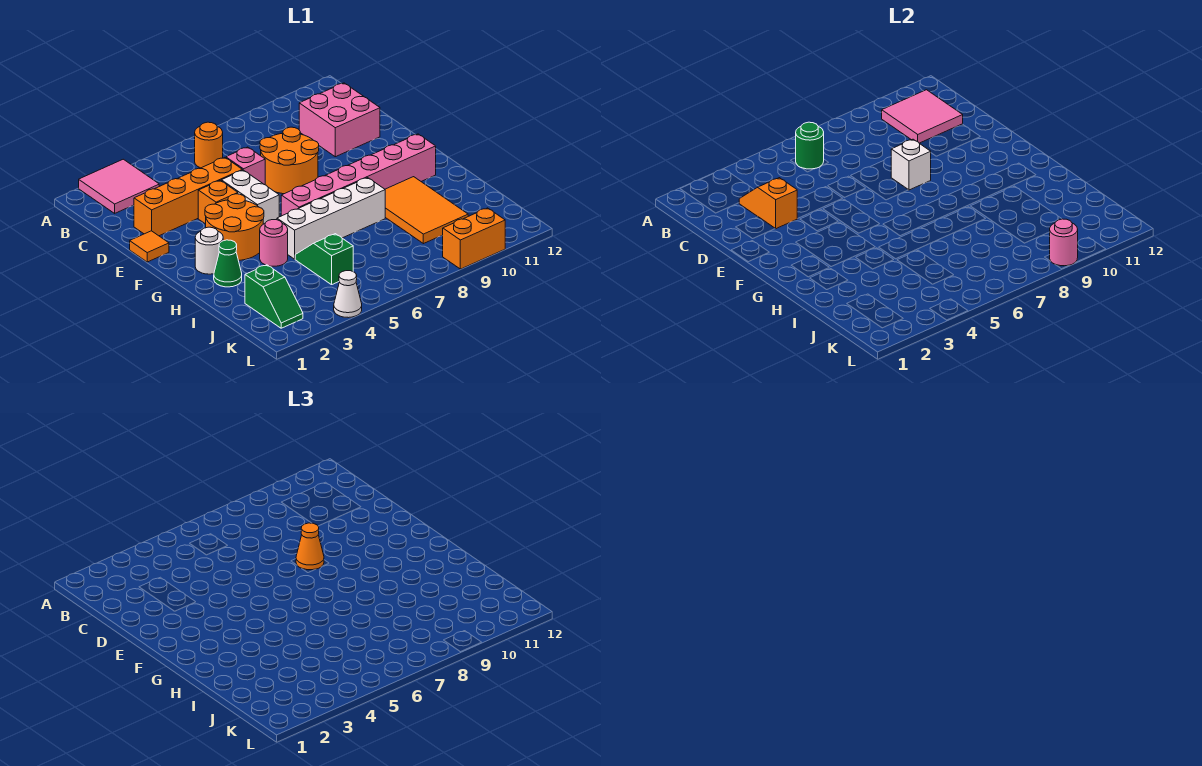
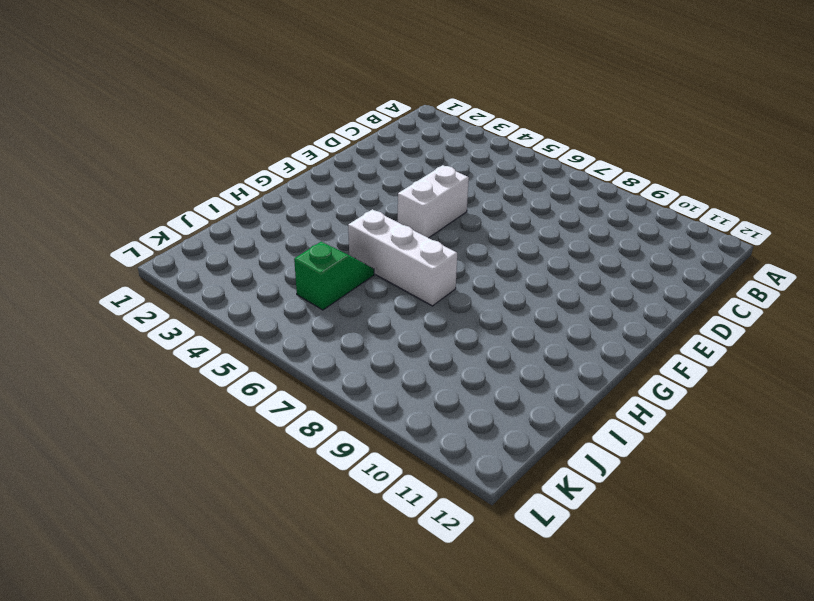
white 1x3 brick [348,209,457,306] -> white 1x4 brick [277,178,385,259]
none -> pink 2x2 tile [79,159,159,213]
none -> orange 1x1 round brick [195,122,223,168]
none -> pink 2x2 brick [299,83,380,157]

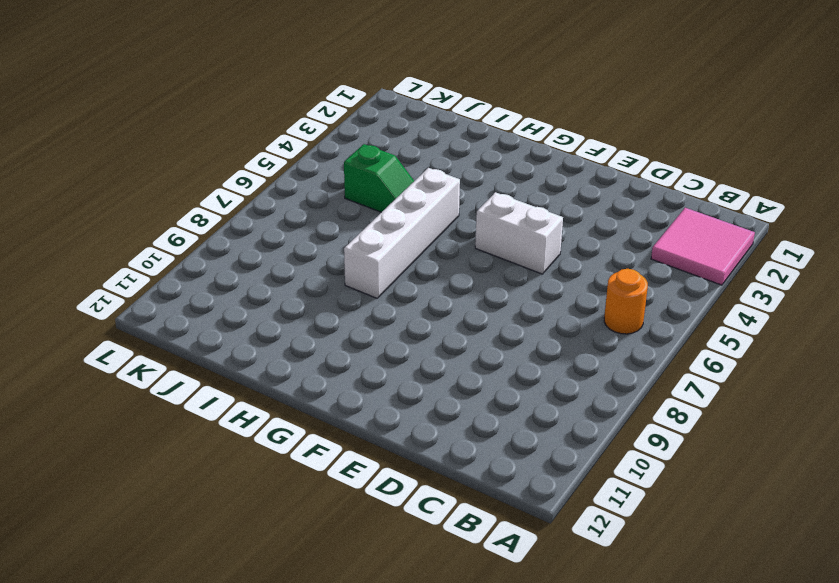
none -> pink 2x2 brick [299,83,380,157]
none -> orange 1x4 brick [134,157,242,236]
none -> pink 1x1 brick [226,147,265,185]

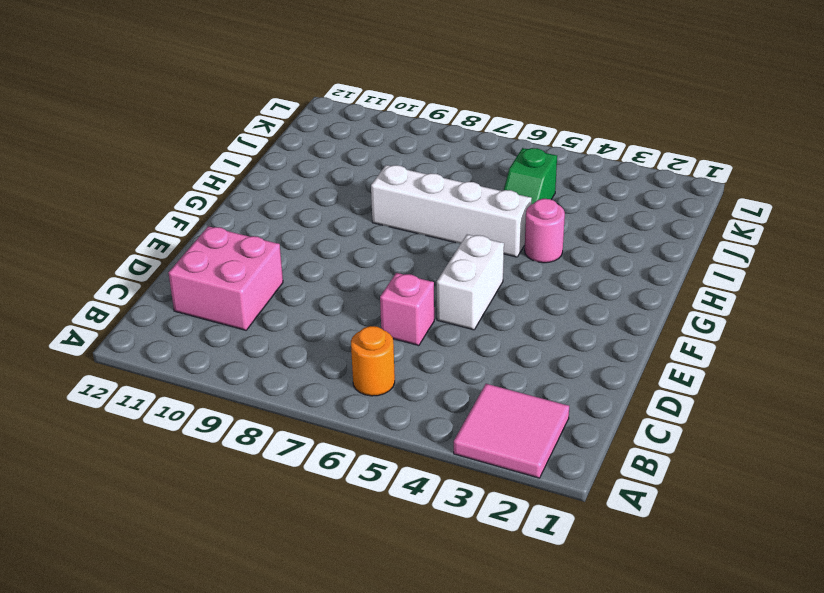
none -> orange 1x4 brick [134,157,242,236]
none -> orange 2x2 round brick [260,127,319,194]
none -> orange 1x1 tile [130,231,169,262]

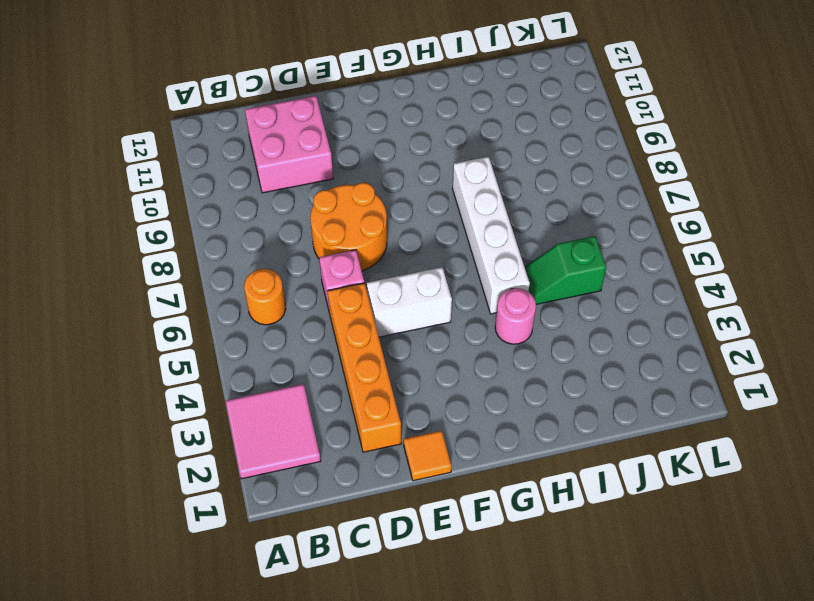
none -> orange 1x1 brick [198,180,238,224]
none -> orange 2x2 round brick [205,194,264,260]
none -> white 1x1 round brick [195,227,223,274]

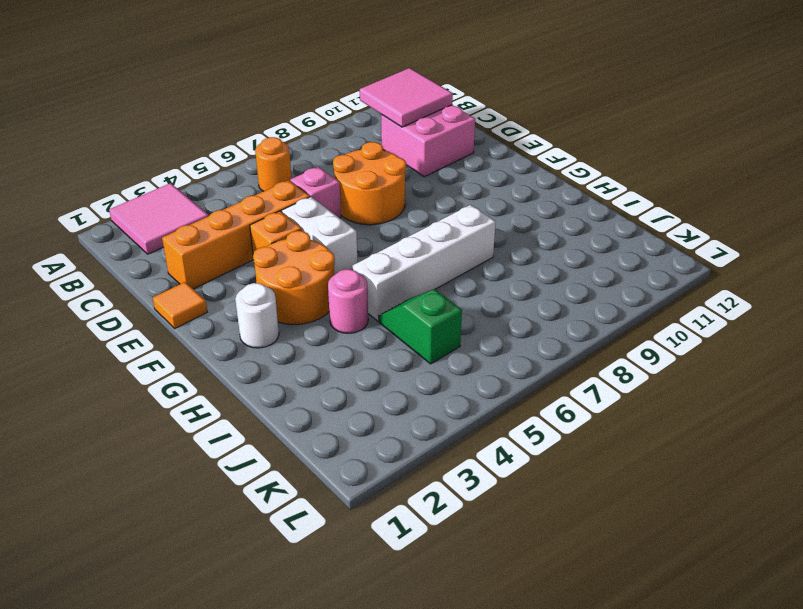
none -> pink 1x6 brick [281,134,436,216]
none -> green 1x1 cone [214,240,242,287]
none -> orange 2x3 tile [385,177,468,244]

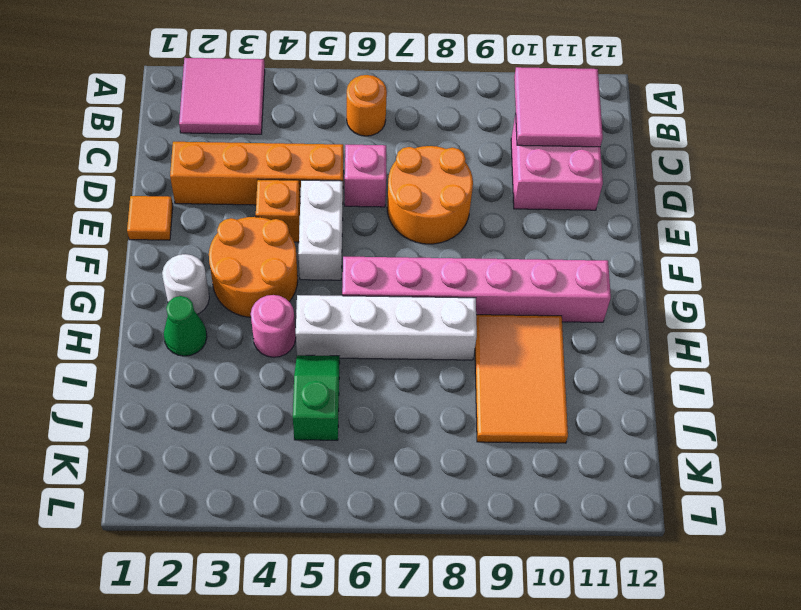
none -> green 1x2 slope [245,265,303,328]
none -> white 1x1 cone [334,271,362,318]
none -> orange 1x2 brick [443,208,505,269]

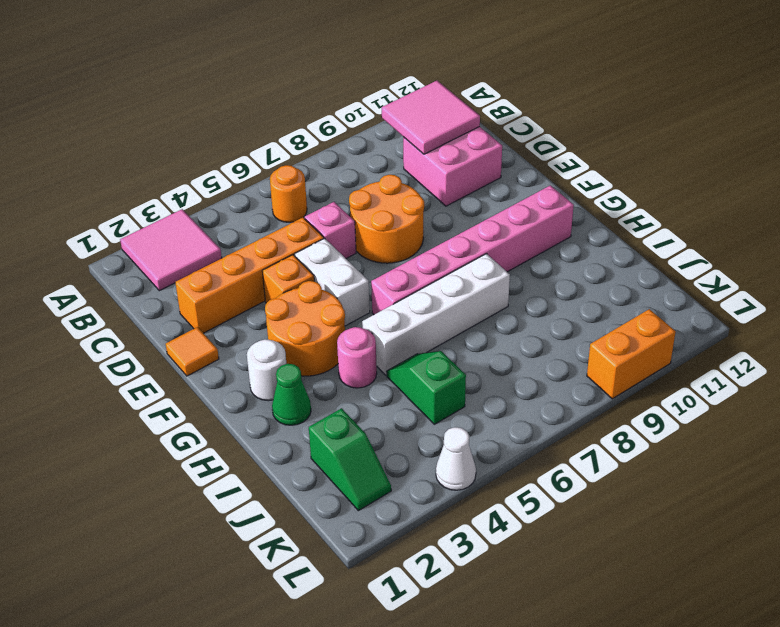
none -> orange 2x3 tile [385,177,468,244]
none -> green 1x1 round brick [796,122,824,169]
none -> orange 1x2 slope [739,178,797,229]

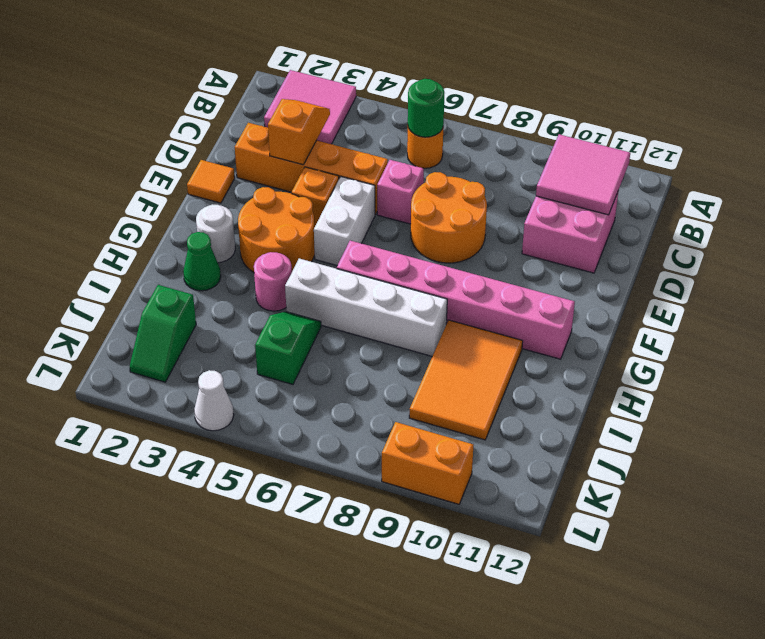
none -> white 1x1 brick [891,139,931,190]
none -> pink 1x1 round brick [1050,219,1078,266]
none -> orange 1x1 cone [296,523,324,570]

